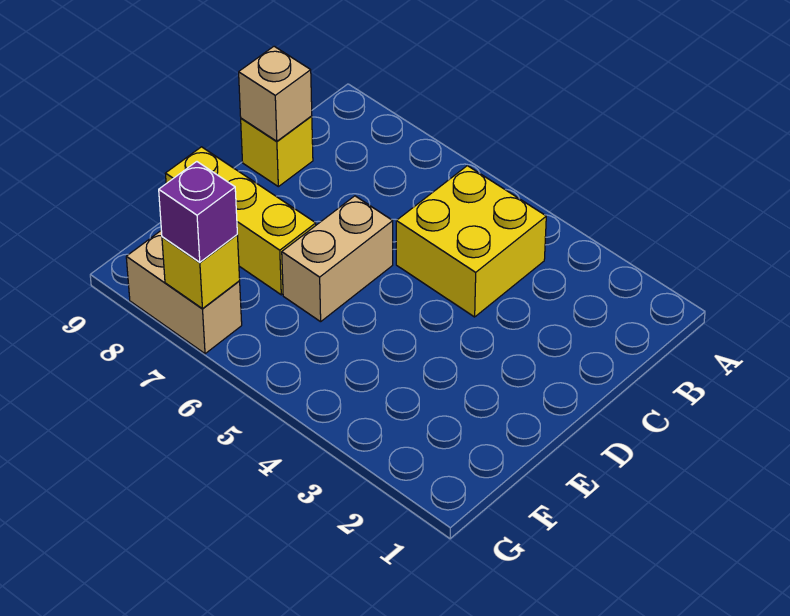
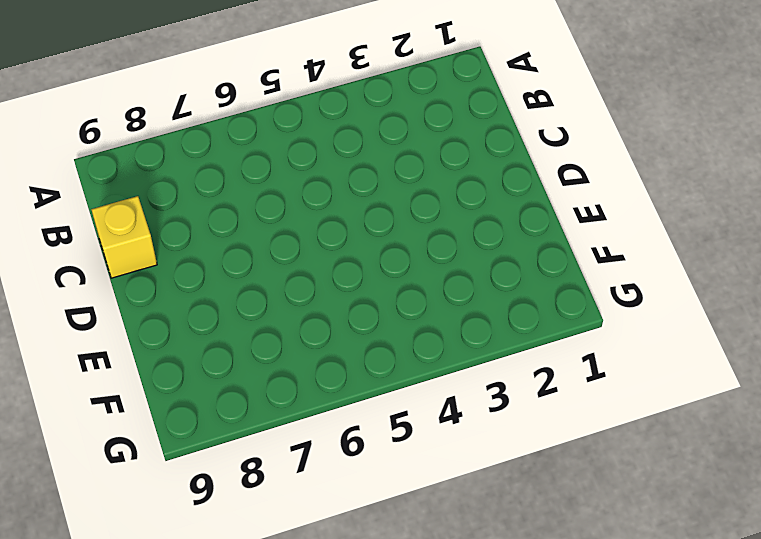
none -> yellow 2x2 brick [396,166,546,317]
none -> tan 1x2 brick [282,196,393,322]

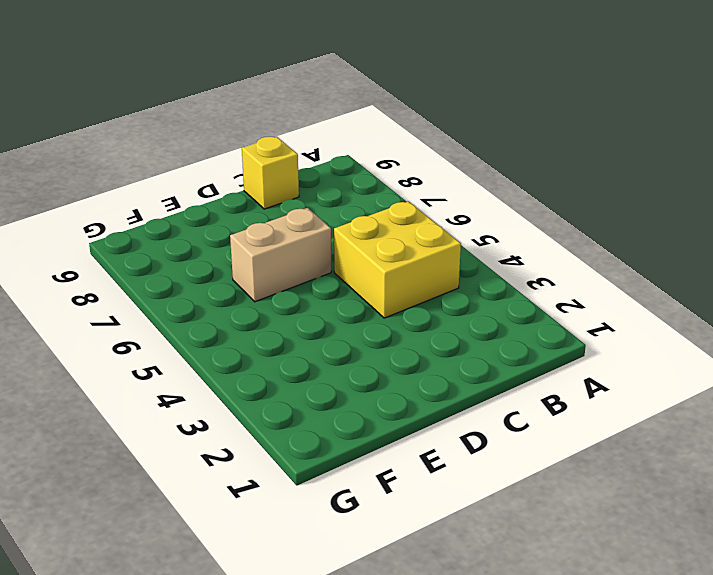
none -> yellow 1x3 brick [165,147,316,295]
none -> tan 1x2 brick [126,231,242,354]

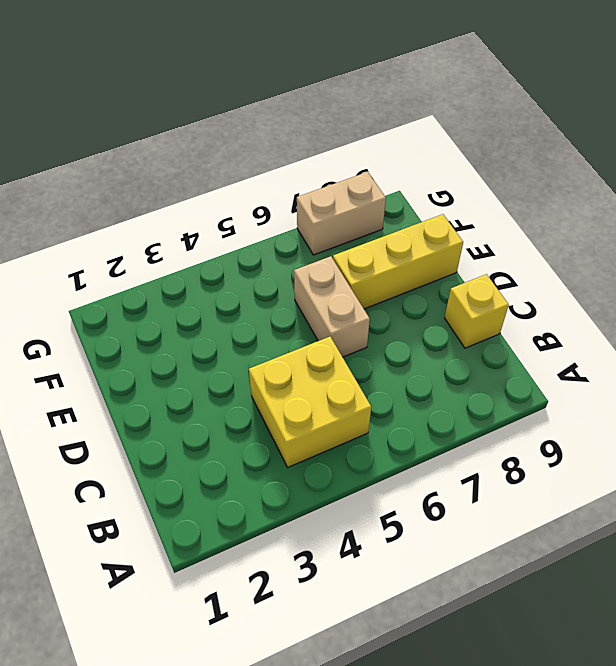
none -> tan 1x1 brick [239,46,312,141]
none -> yellow 1x1 brick [162,235,240,309]

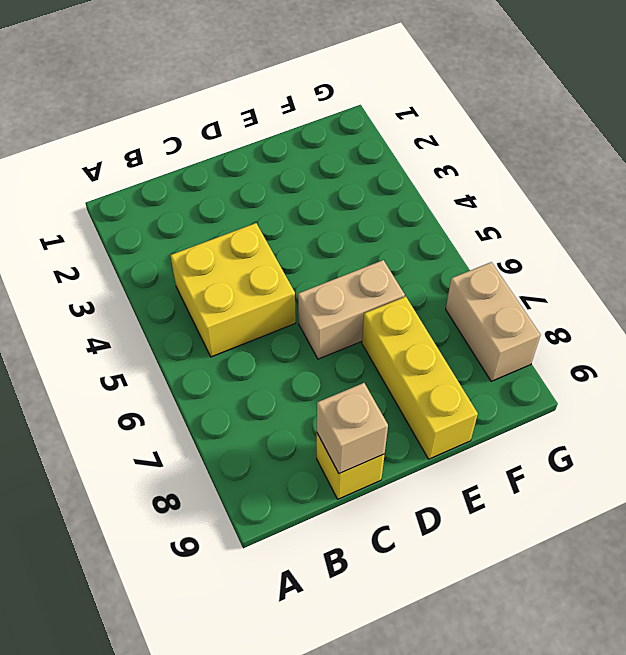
none -> yellow 1x1 brick [162,235,240,309]
none -> purple 1x1 brick [159,162,237,262]

